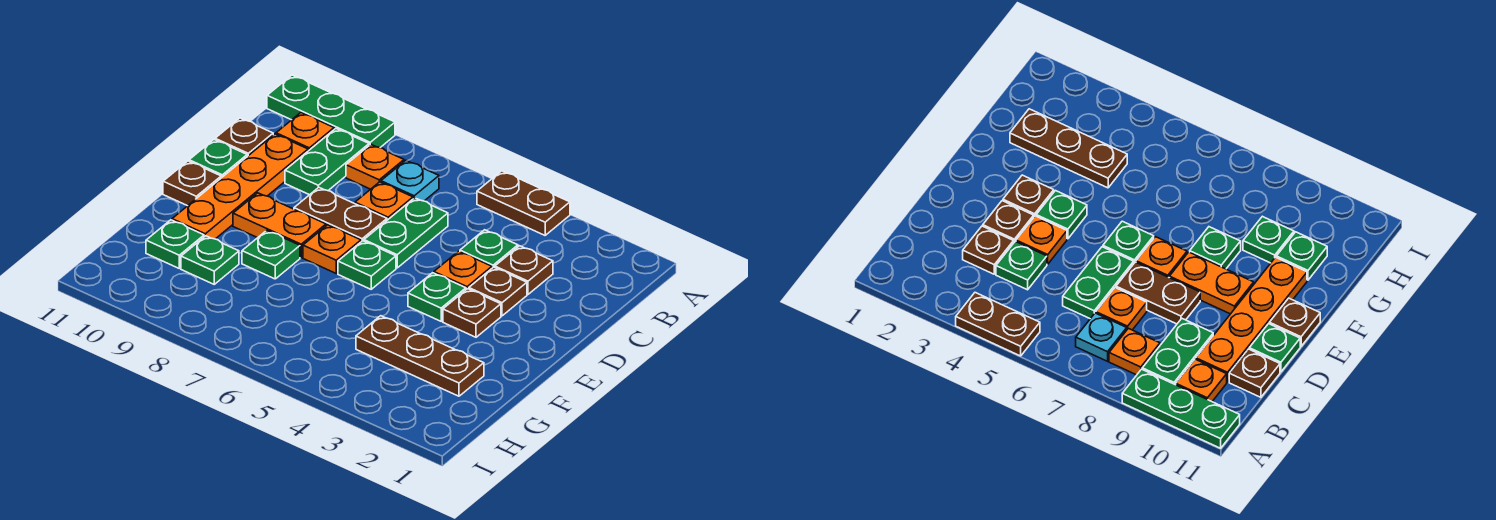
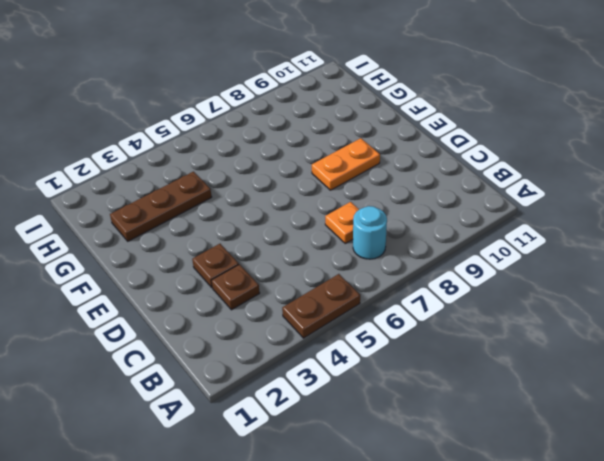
cyan 1x1 round brick [353,206,387,259] -> cyan 1x1 plate [381,160,439,201]
none -> green 1x3 plate [267,75,395,148]
none -> orange 1x1 plate [346,144,404,189]
none -> green 1x2 plate [285,129,369,195]

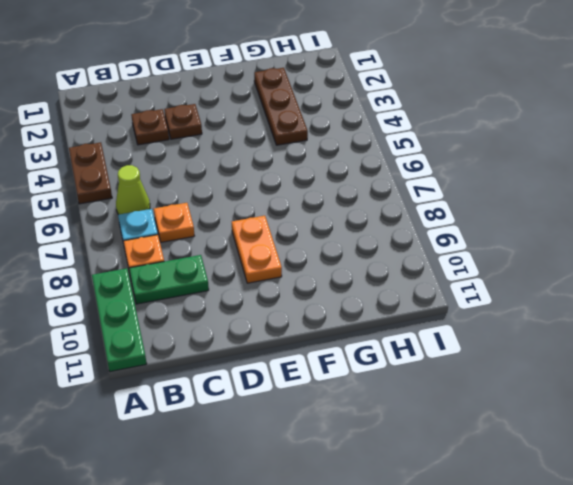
lime 1x1 cone [116,165,150,215] -> none
none -> orange 1x1 plate [276,113,334,151]
none -> green 1x1 plate [460,230,518,268]
none -> green 1x2 plate [364,198,448,268]

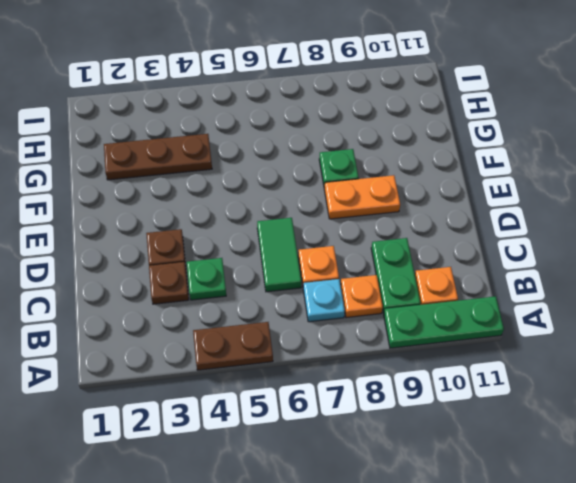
green 1x2 tile [257,218,302,292] -> green 1x2 plate [364,198,448,268]
none -> orange 1x4 plate [172,134,308,239]
none -> brown 1x1 plate [215,118,273,156]
none -> orange 1x1 plate [434,251,492,290]

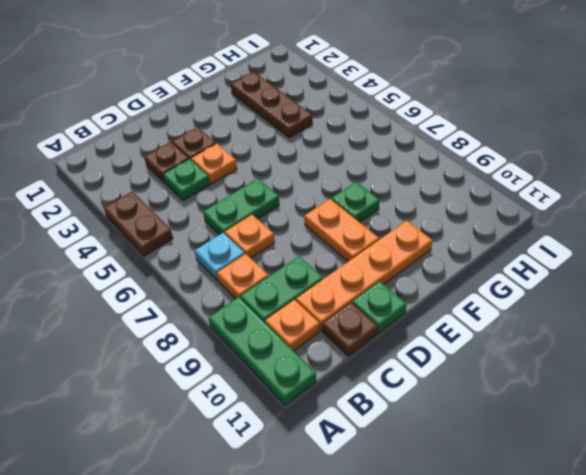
none -> brown 1x2 plate [294,187,387,242]
none -> brown 1x1 plate [443,289,501,337]
none -> green 1x1 plate [408,273,466,321]

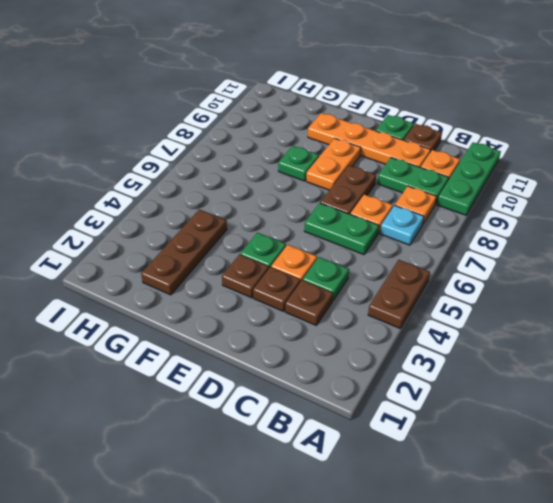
none -> green 1x1 plate [338,241,396,289]
none -> orange 1x1 plate [303,225,361,273]
none -> brown 1x1 plate [163,161,221,206]

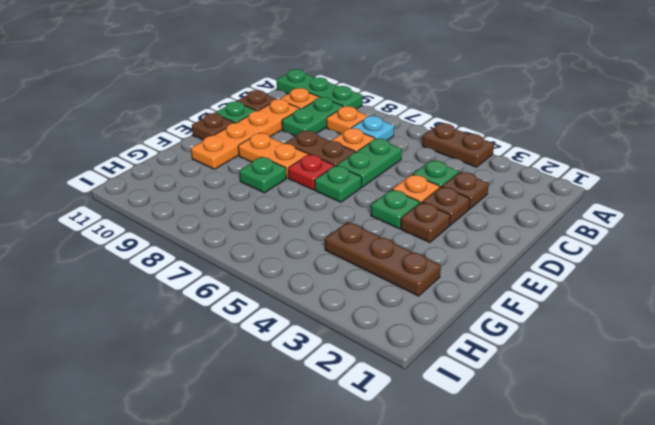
red 1x1 plate [288,154,334,190] -> orange 1x1 plate [303,225,361,273]
none -> green 1x1 plate [181,236,239,284]
none -> green 1x1 plate [146,220,204,268]

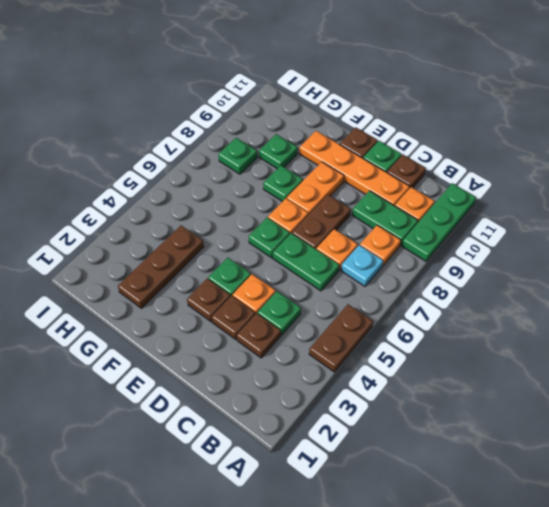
green 1x1 plate [218,138,257,174] -> green 1x1 plate moved to [146,220,204,268]

